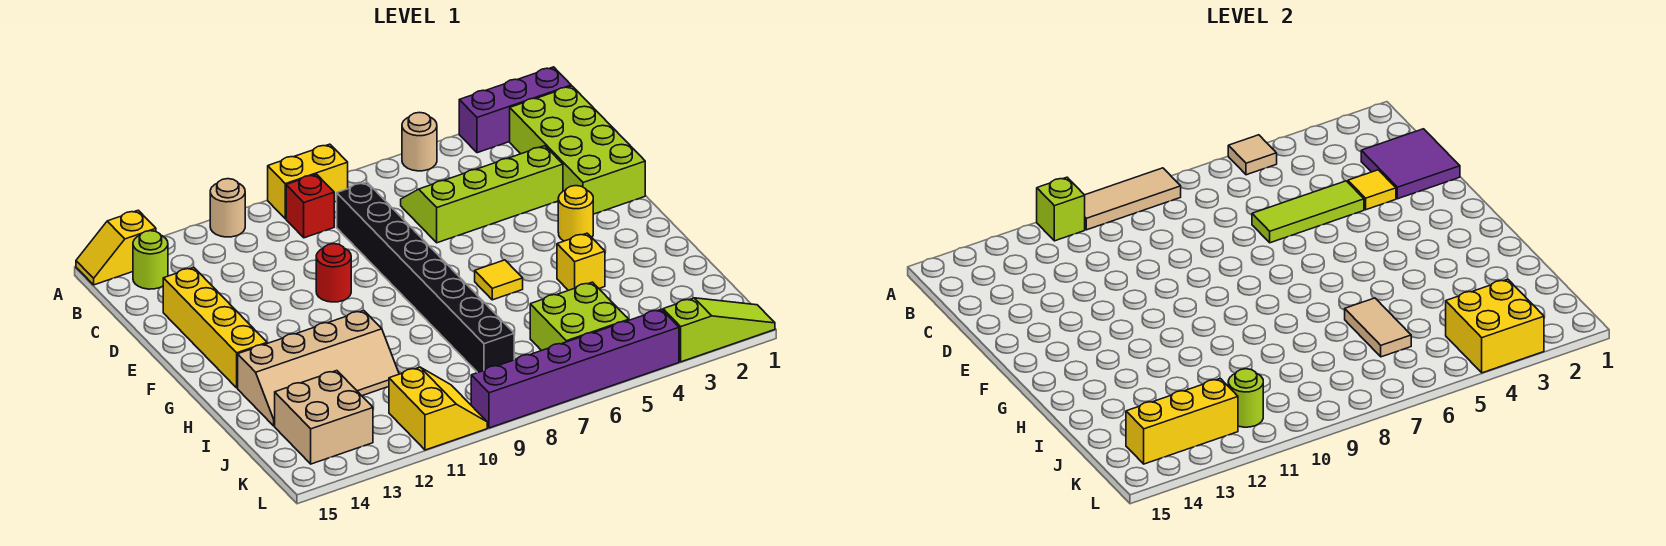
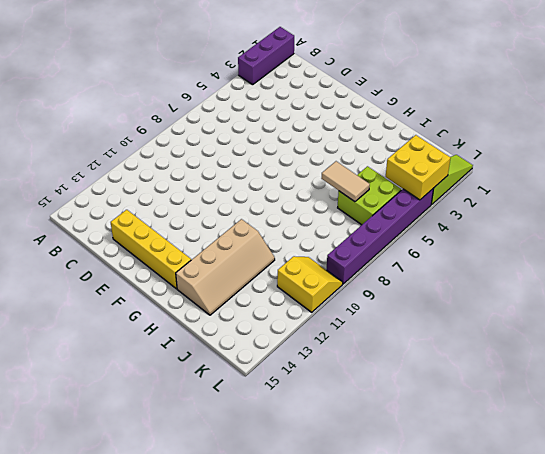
none -> tan 1x1 round brick [402,113,437,171]
none -> yellow 1x2 brick [268,144,348,219]
none -> tan 1x1 round brick [210,179,245,237]
none -> yellow 1x2 slope [76,210,156,285]

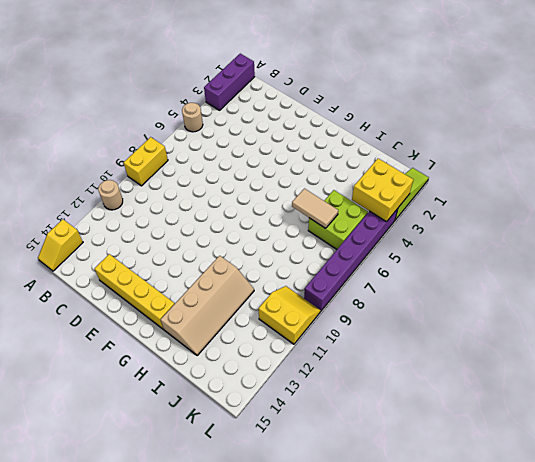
none -> lime 2x4 brick [510,86,645,214]
none -> red 1x1 brick [286,174,334,238]
none -> lime 1x1 round brick [133,231,168,289]
none -> lime 2x4 slope [401,146,563,243]

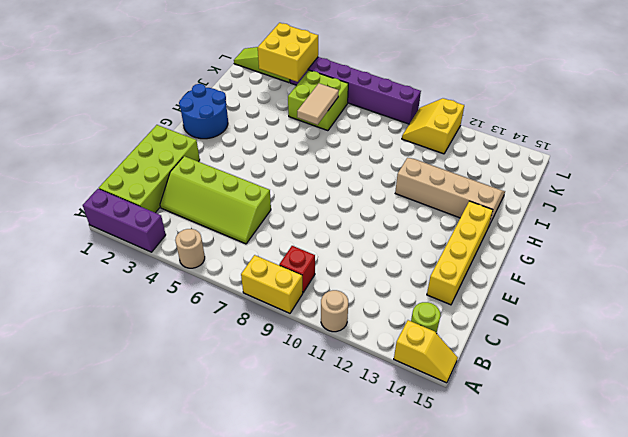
blue 2x2 round brick [179,84,228,139] -> none
none -> black 1x8 brick [337,182,514,373]
none -> red 1x1 round brick [316,244,351,302]
none -> yellow 1x1 round brick [558,186,593,241]
none -> yellow 1x1 tile [475,260,523,300]

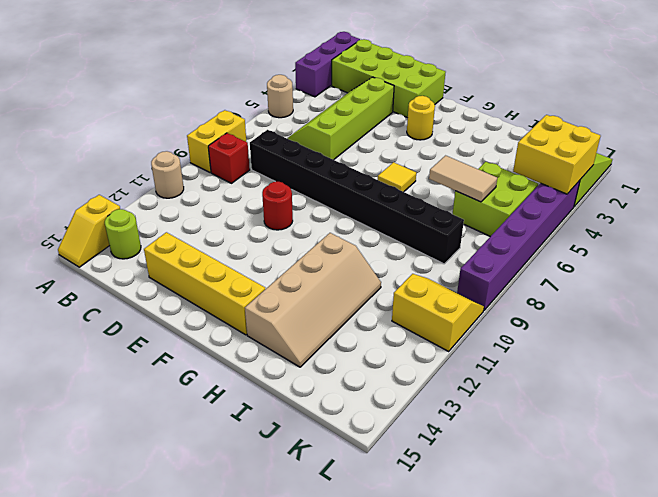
none -> yellow 1x1 brick [557,233,605,290]
none -> tan 2x2 brick [275,371,373,464]
none -> tan 1x1 tile [1228,135,1277,175]
none -> tan 1x3 tile [1085,168,1181,230]

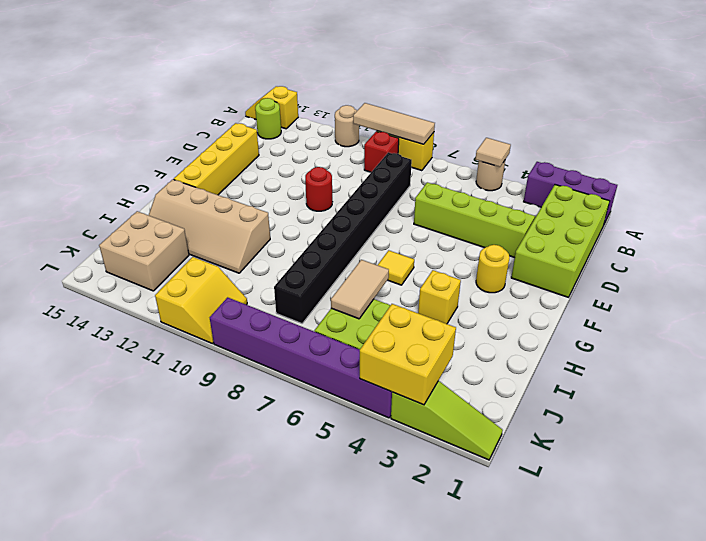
none -> lime 1x1 brick [1037,177,1085,241]
none -> purple 2x2 tile [1361,129,1460,199]
none -> yellow 1x1 tile [1348,170,1396,210]
none -> lime 1x3 tile [1252,181,1364,243]

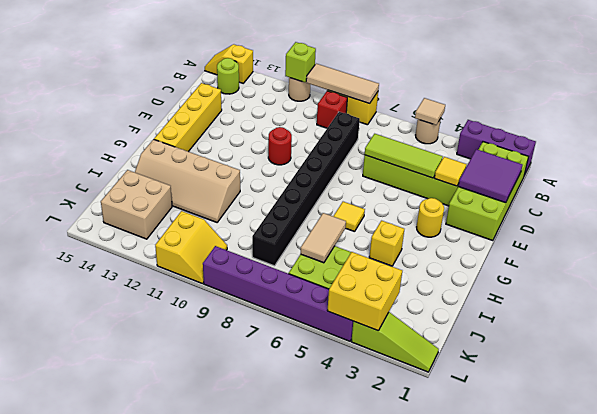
none -> lime 1x1 round brick [1228,369,1263,427]
none -> yellow 1x3 brick [1126,378,1238,464]

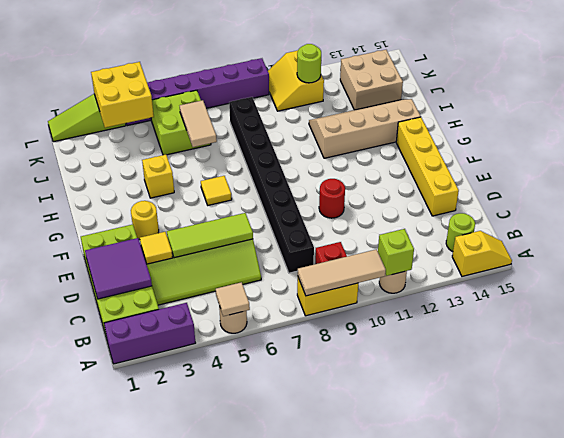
none -> yellow 1x3 brick [1126,378,1238,464]

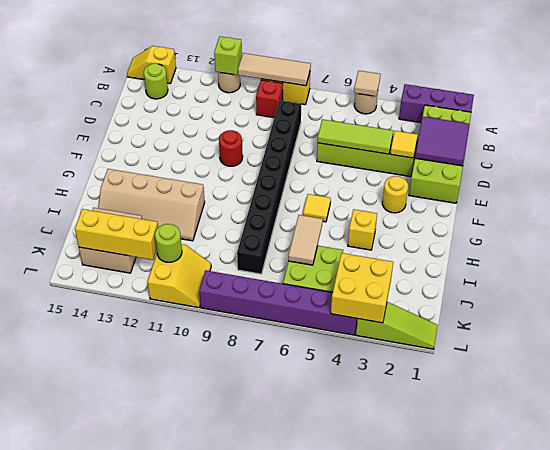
none -> yellow 1x4 brick [163,267,267,388]

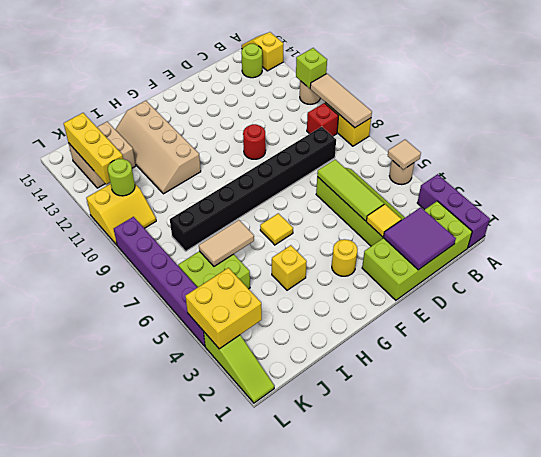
none -> yellow 1x4 brick [163,267,267,388]

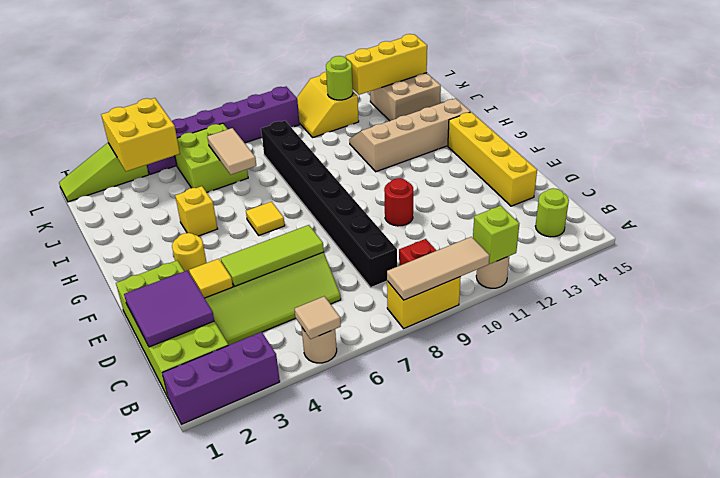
none -> yellow 1x2 slope [76,210,156,285]

